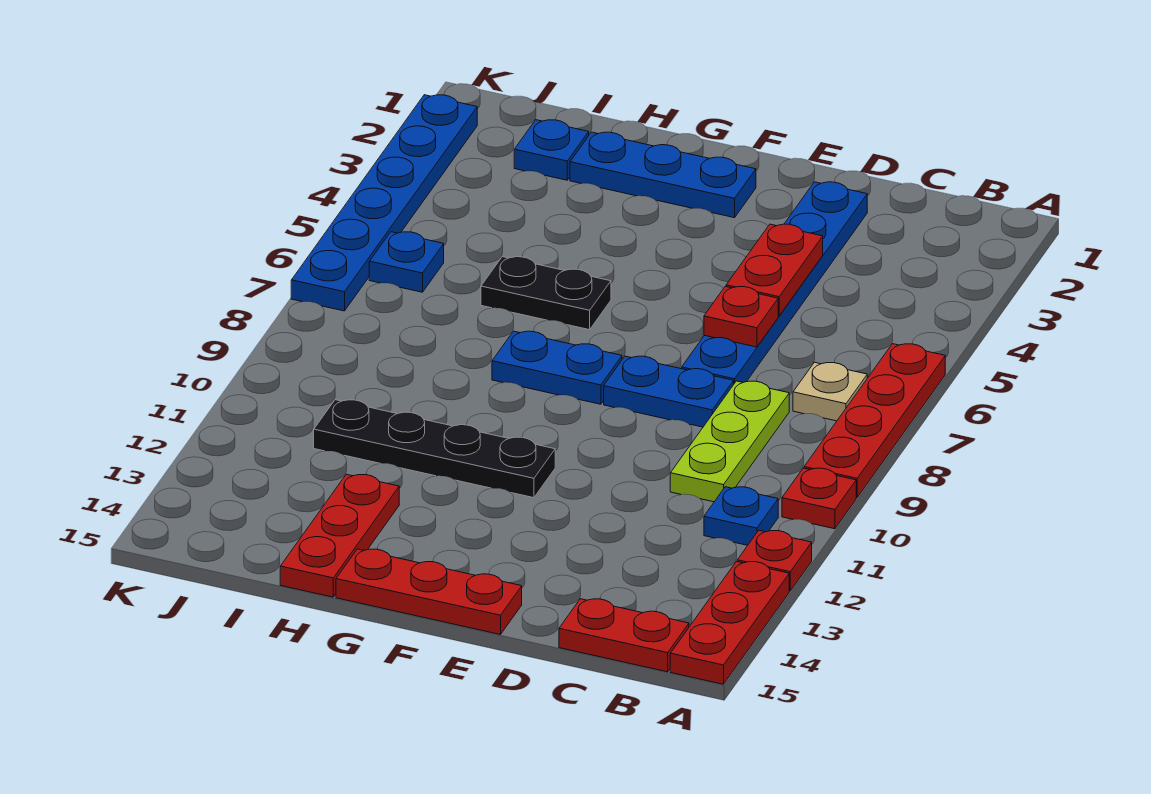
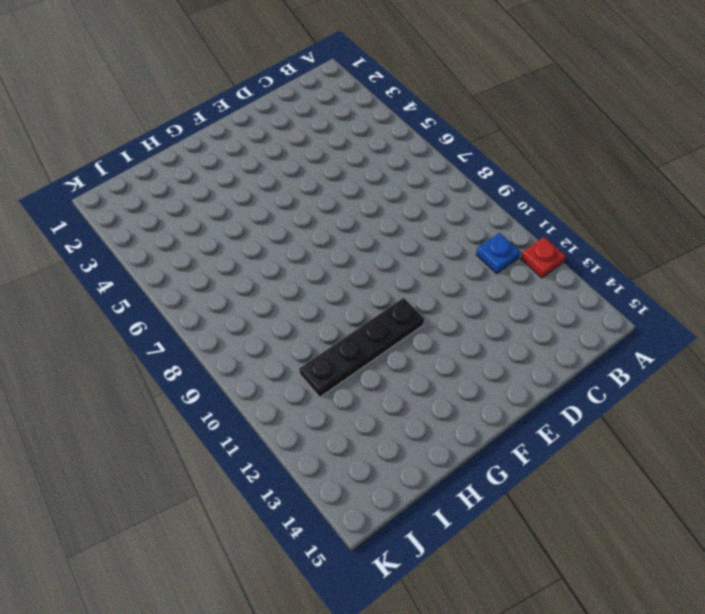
none -> red 1x4 plate [804,344,945,498]
none -> red 1x1 plate [782,468,856,529]
none -> red 1x3 plate [670,562,789,684]

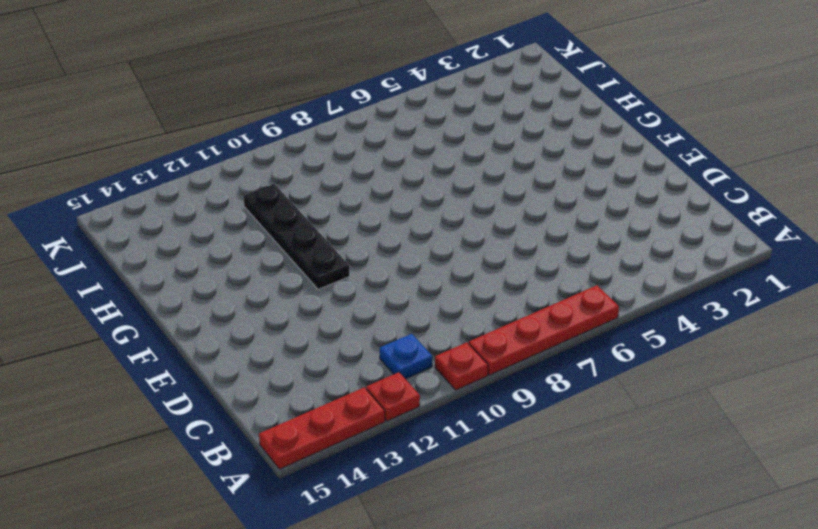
none -> tan 1x1 plate [793,362,867,421]
none -> red 1x2 plate [559,599,689,672]
none -> lime 1x3 plate [670,381,789,502]

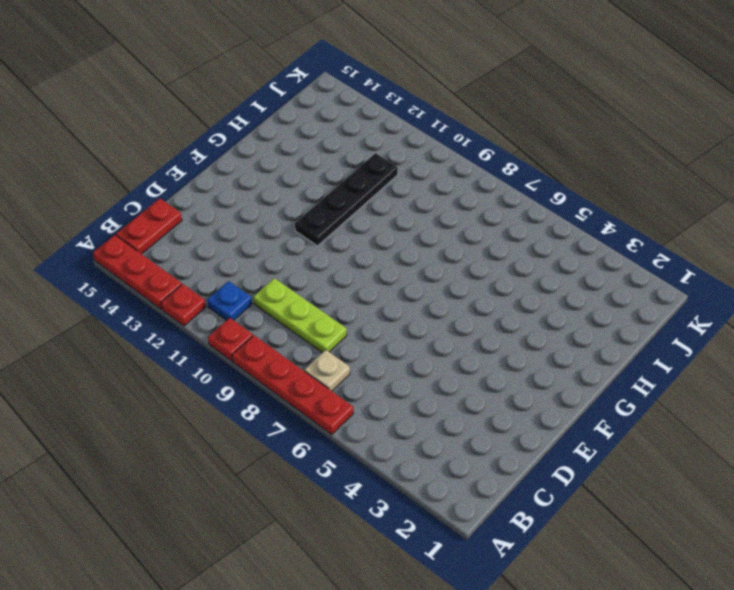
none -> blue 1x6 plate [682,182,867,383]
none -> blue 1x2 plate [604,356,734,427]
none -> red 1x3 plate [336,549,522,635]

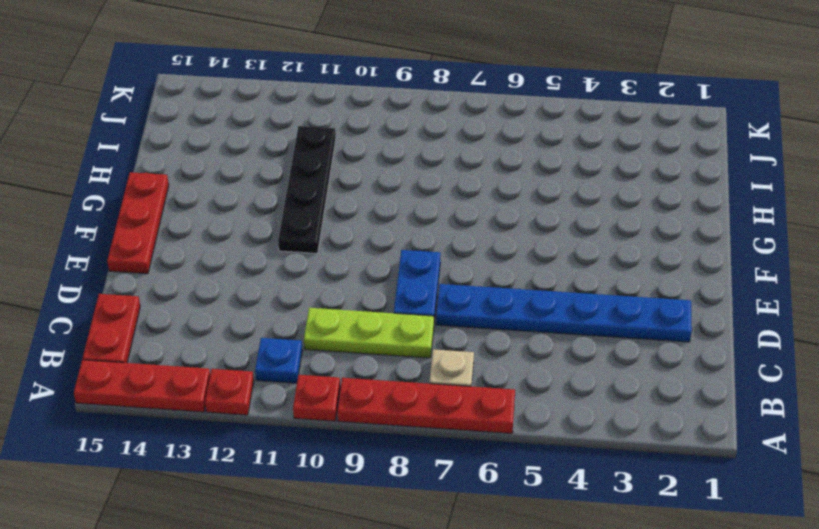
none -> blue 1x3 plate [570,132,756,218]
none -> blue 1x2 plate [492,331,622,404]
none -> black 1x2 plate [481,257,611,330]

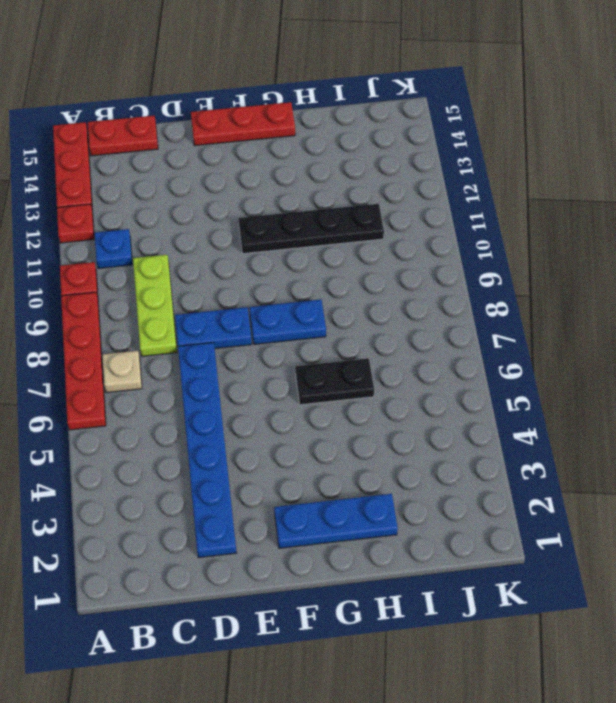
none -> red 1x3 plate [280,474,399,597]
none -> blue 1x1 plate [514,120,589,180]
none -> blue 1x1 plate [369,232,444,292]

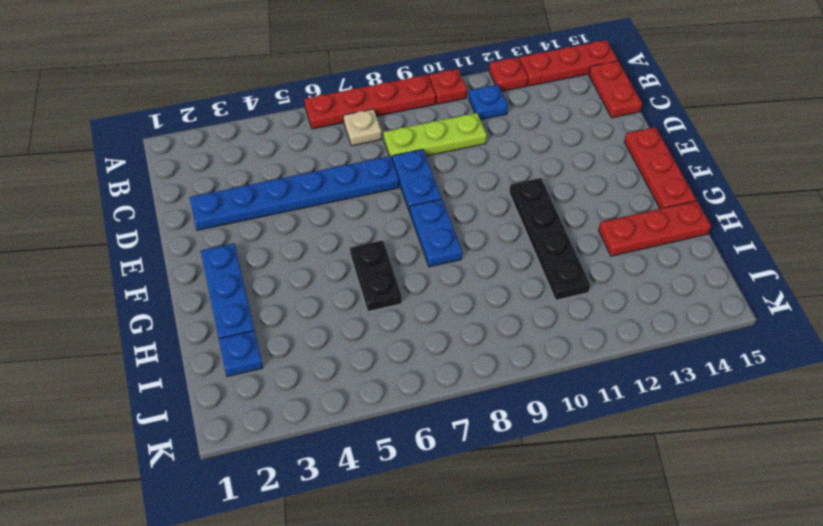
none -> blue 1x1 plate [369,232,444,292]
none -> blue 1x6 plate [291,95,477,311]
none -> red 1x2 plate [726,224,823,316]

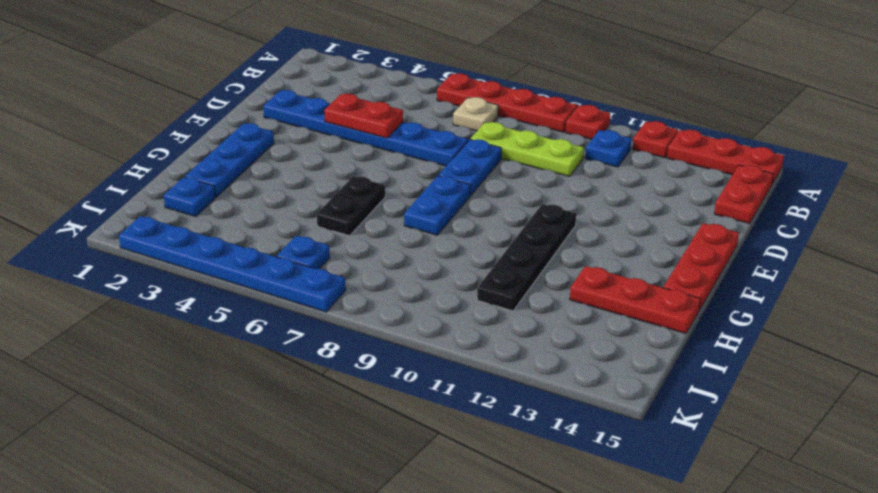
none -> red 1x1 plate [704,286,778,347]

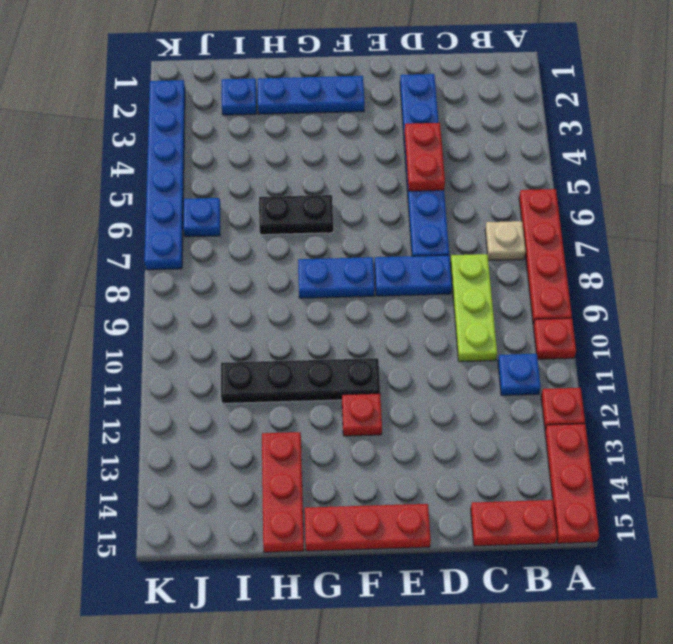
red 1x1 plate [342,394,382,436] -> red 1x1 plate moved to [704,286,778,347]

